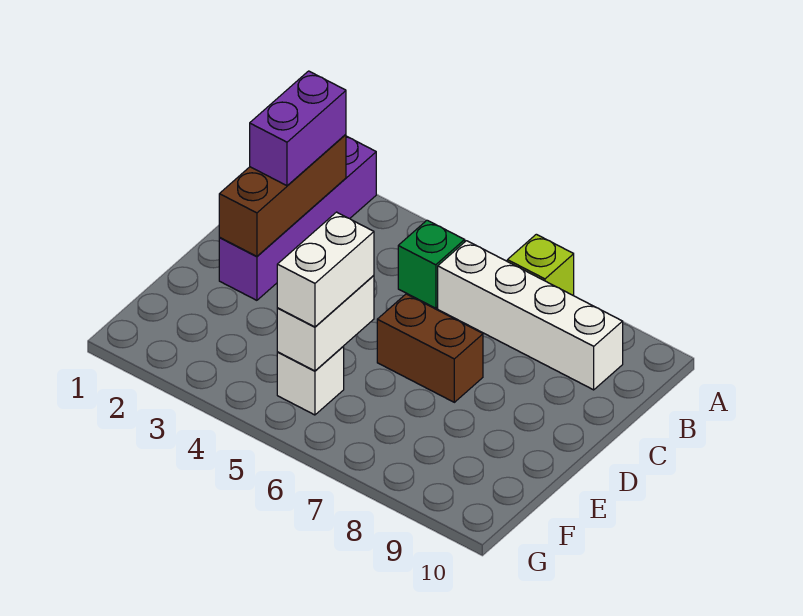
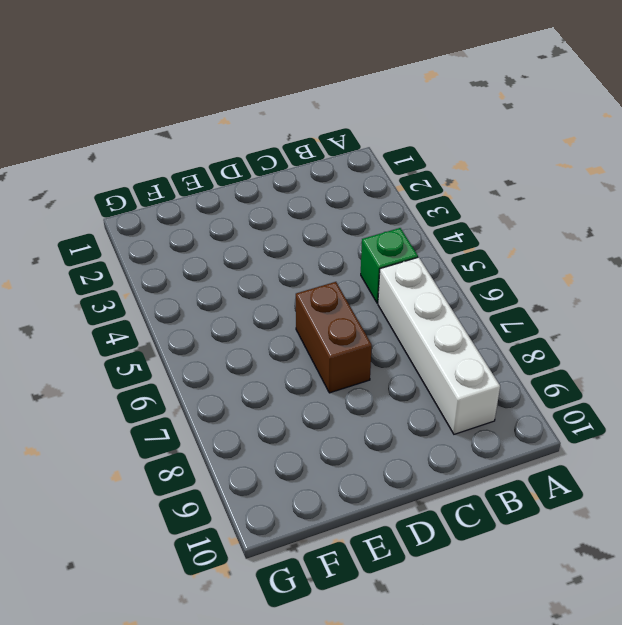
none -> purple 1x4 brick [219,136,376,300]
none -> lime 1x1 brick [507,234,574,296]

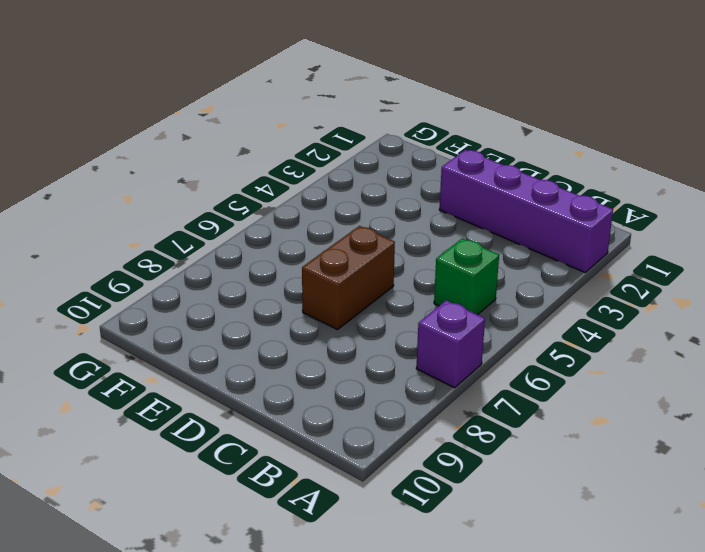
purple 1x1 brick [416,300,485,388] -> lime 1x1 brick [507,234,574,296]
none -> white 1x4 brick [438,241,623,390]
none -> white 1x1 brick [277,346,344,415]

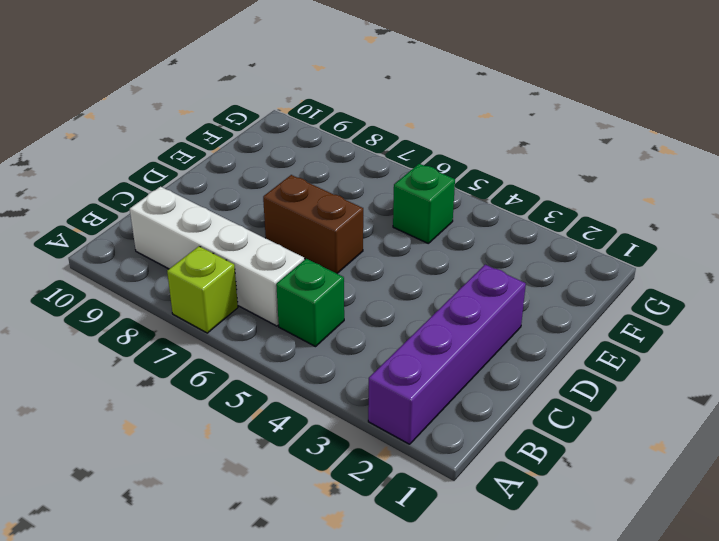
green 1x1 brick [393,164,455,243] -> white 1x1 brick [277,346,344,415]
none -> brown 1x3 brick [219,134,346,257]
none -> white 1x2 brick [277,275,374,371]

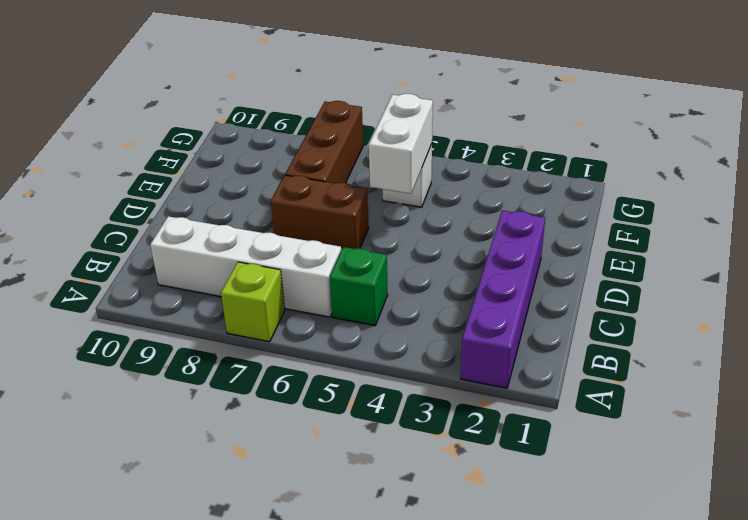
brown 1x3 brick [285,101,363,183] -> brown 1x3 brick moved to [219,134,346,257]
none -> purple 1x2 brick [250,71,346,186]
none -> white 1x2 brick [277,212,374,327]

